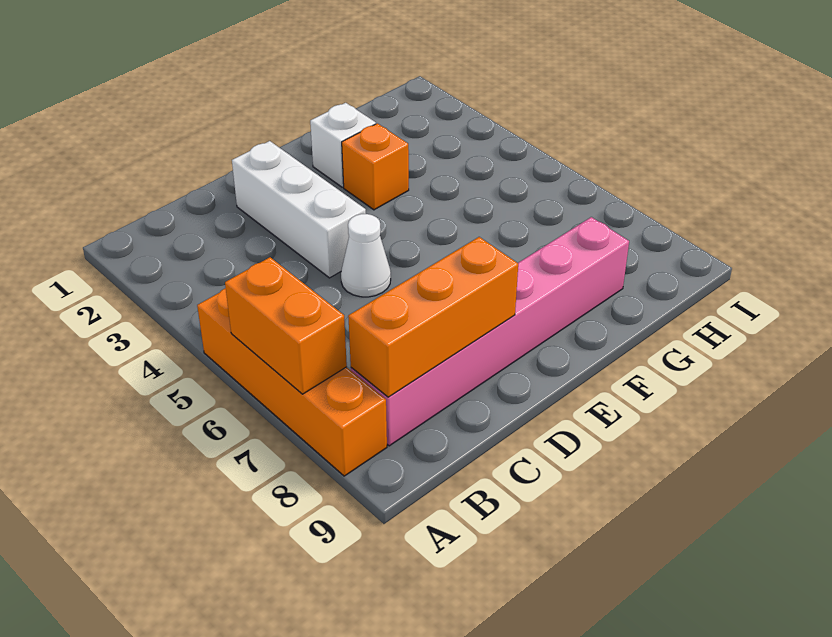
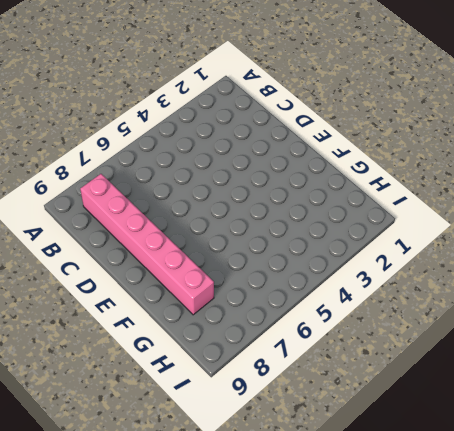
none -> orange 1x4 brick [197,288,387,476]
none -> white 1x3 brick [232,141,366,278]

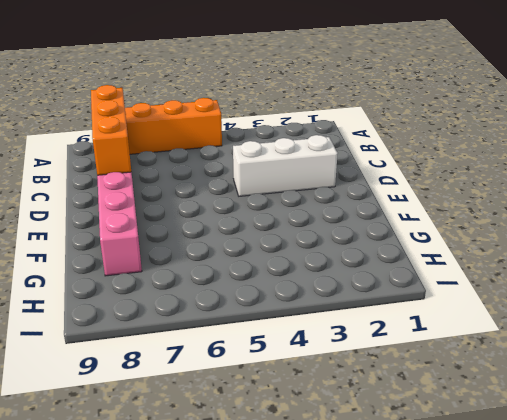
none -> white 1x1 cone [341,214,391,297]
none -> white 1x1 brick [310,103,376,187]

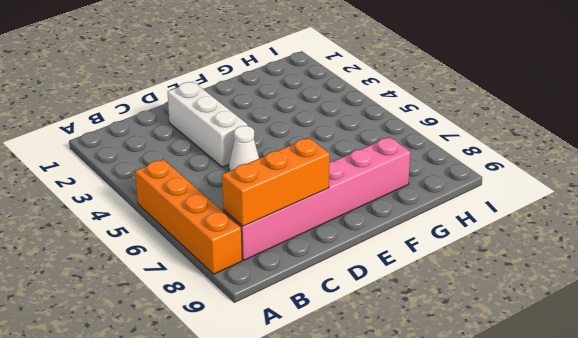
none -> white 1x1 brick [310,103,376,187]
none -> orange 1x1 brick [342,123,409,210]

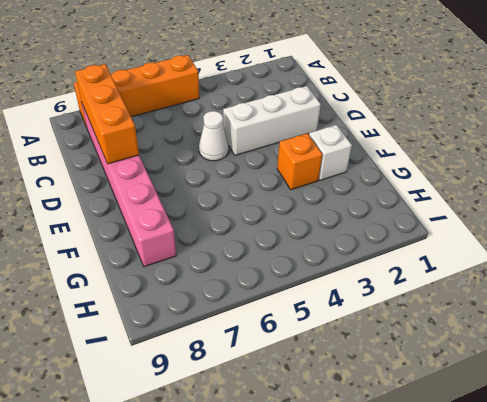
none -> orange 1x2 brick [225,257,347,394]

